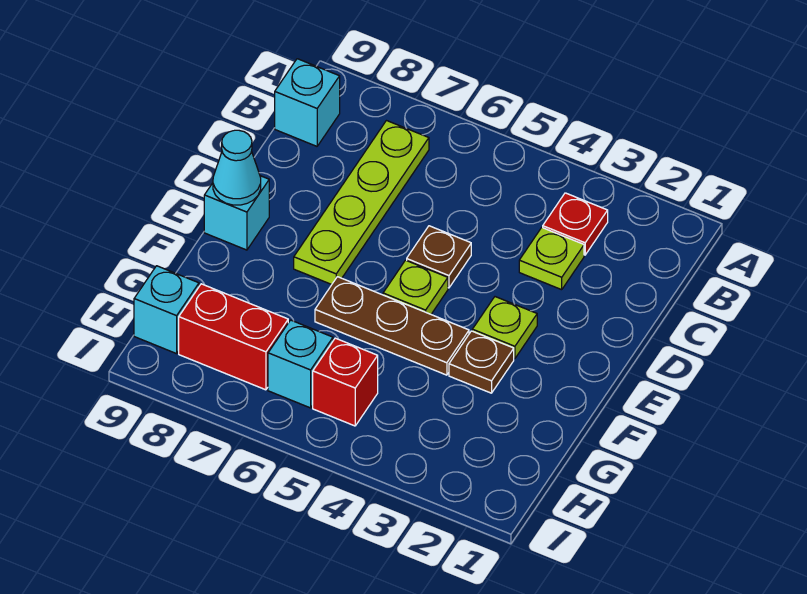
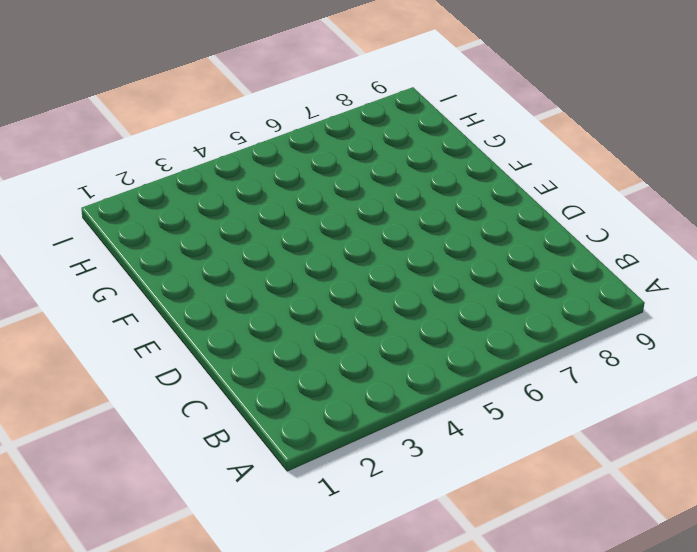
none -> red 1x1 plate [543,193,608,255]
none -> lime 1x4 plate [294,121,429,284]
none -> cyan 1x1 brick [275,59,340,146]

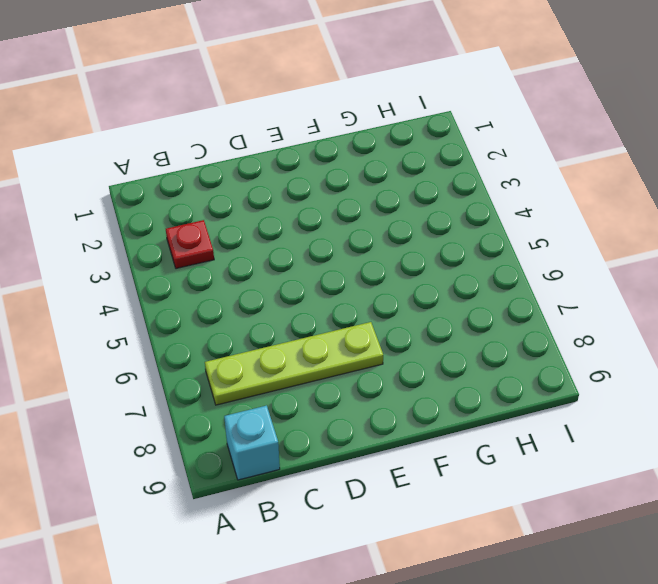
none -> lime 1x1 plate [519,228,584,290]
none -> brown 1x1 plate [407,226,471,288]
none -> lime 1x1 plate [472,297,537,359]

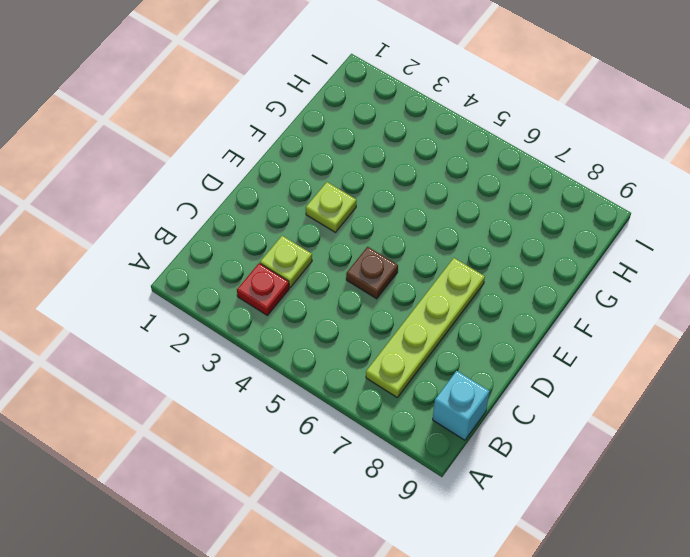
none -> lime 1x1 plate [383,260,448,314]
none -> cyan 1x1 brick [204,176,269,250]
none -> brown 1x1 plate [449,331,514,393]

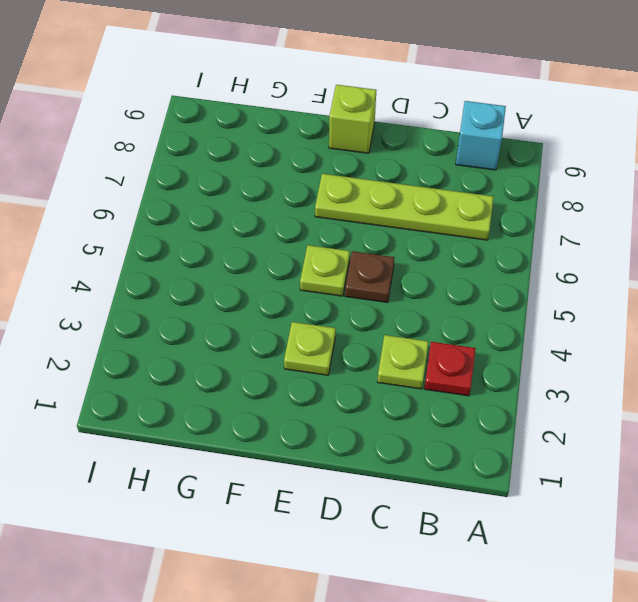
lime 1x1 brick [329,85,376,153] -> cyan 1x1 brick [204,176,269,250]
none -> brown 1x1 plate [449,331,514,393]
none -> brown 1x3 plate [315,277,469,375]
none -> red 1x1 brick [313,338,378,426]

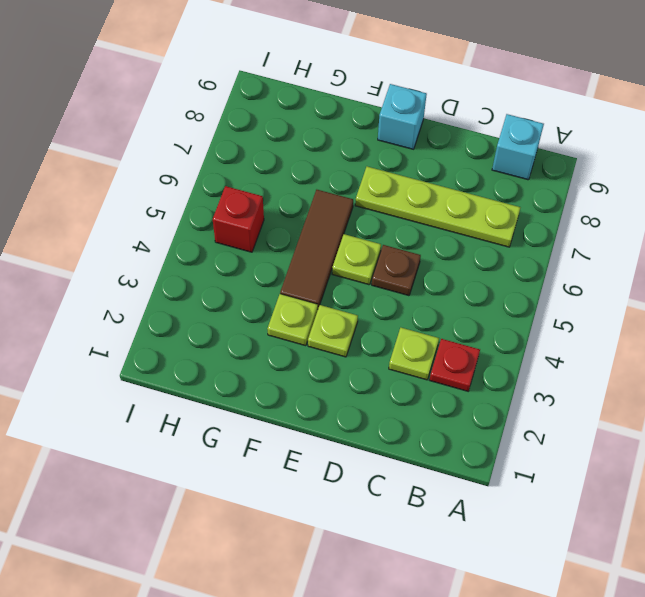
lime 1x1 plate [267,294,318,346] -> brown 1x1 plate [449,331,514,393]
brown 1x3 tile [280,190,353,308] -> brown 1x3 plate [315,277,469,375]
none -> cyan 1x1 brick [268,320,333,408]
none -> red 1x2 brick [179,284,288,390]
none -> cyan 1x1 brick [134,266,199,354]

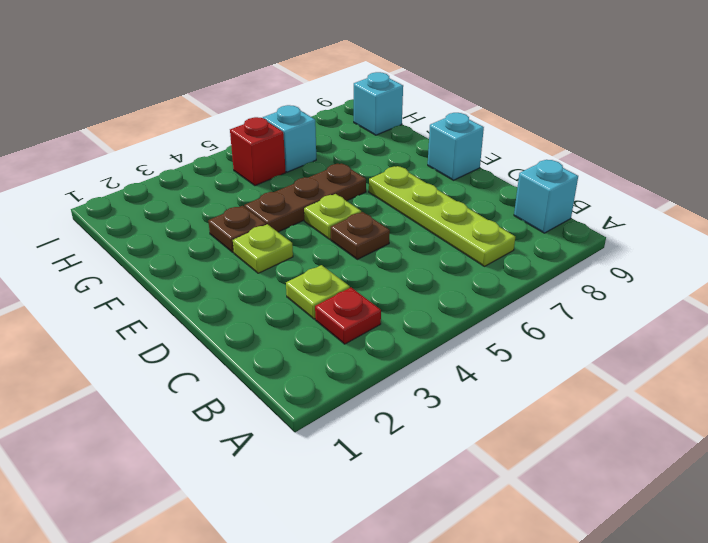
none -> red 1x2 brick [179,284,288,390]
none -> cyan 1x1 cone [213,130,261,205]

